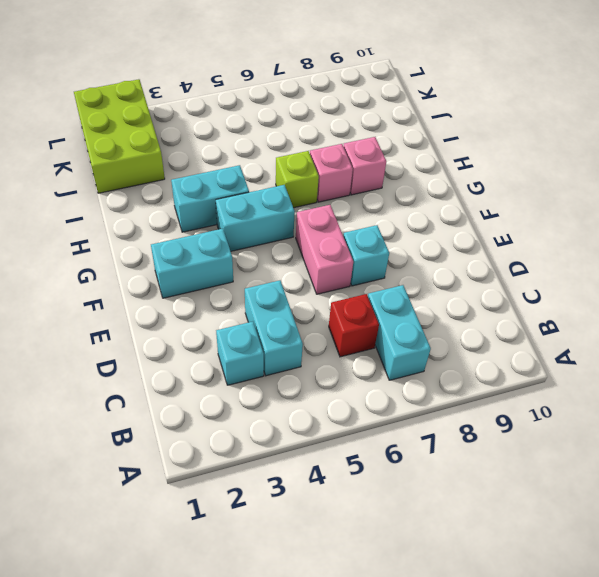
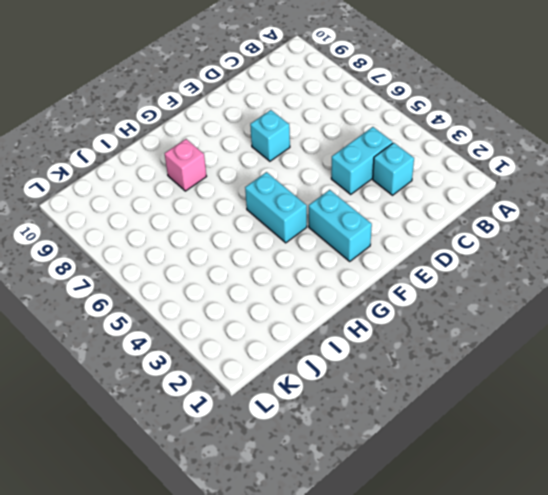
none -> cyan 1x2 brick [368,285,431,380]
none -> red 1x1 brick [329,294,379,357]
none -> pink 1x2 brick [296,205,353,294]

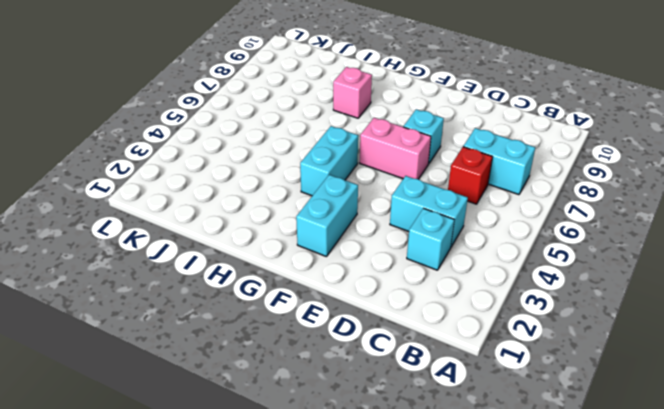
none -> cyan 1x2 brick [171,165,249,232]
none -> lime 1x1 brick [276,151,319,208]
none -> pink 1x1 brick [310,144,353,202]

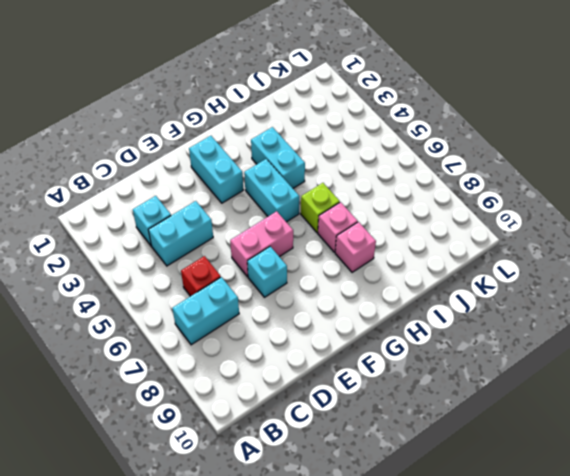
none -> lime 2x3 brick [74,79,165,193]

